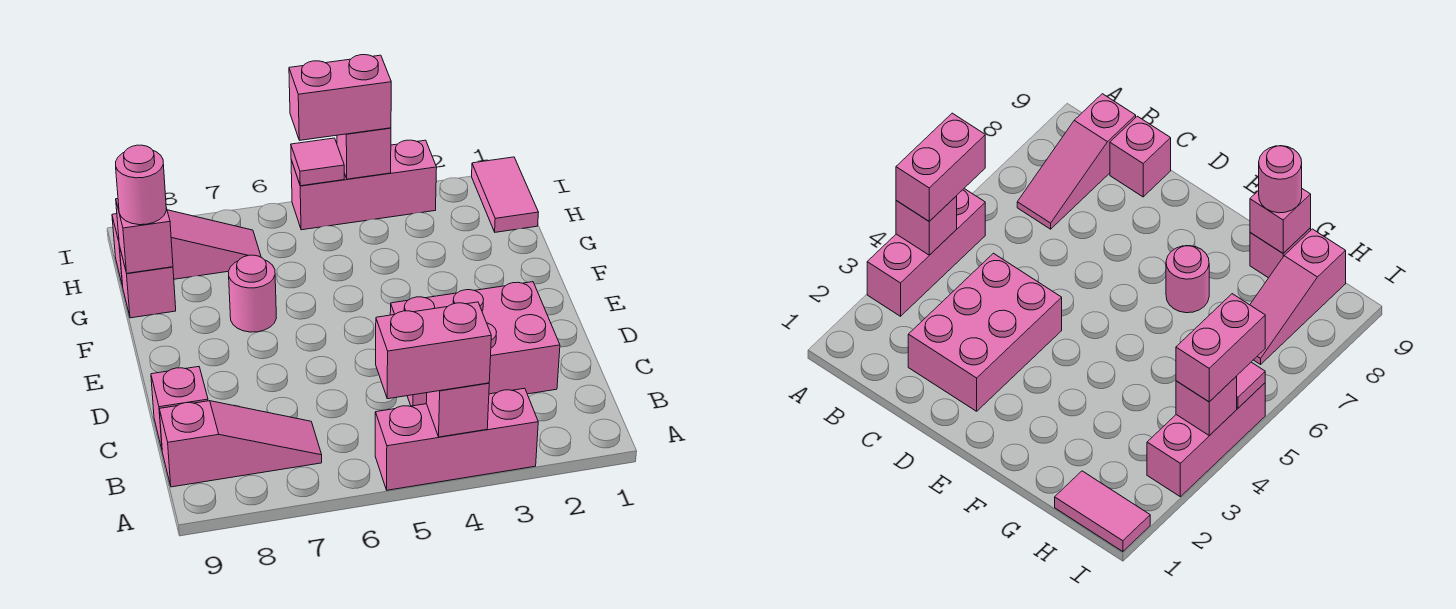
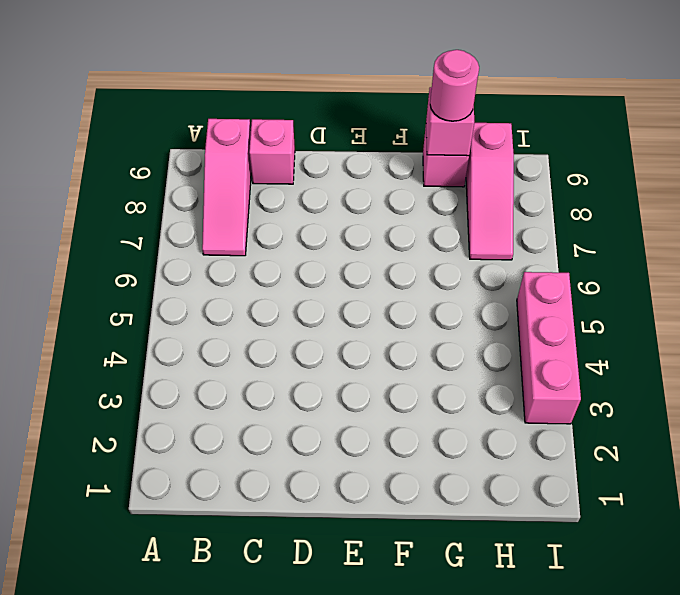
none -> pink 1x3 brick [375,388,538,490]
none -> pink 2x3 brick [390,282,560,406]
none -> pink 1x1 round brick [228,255,276,332]

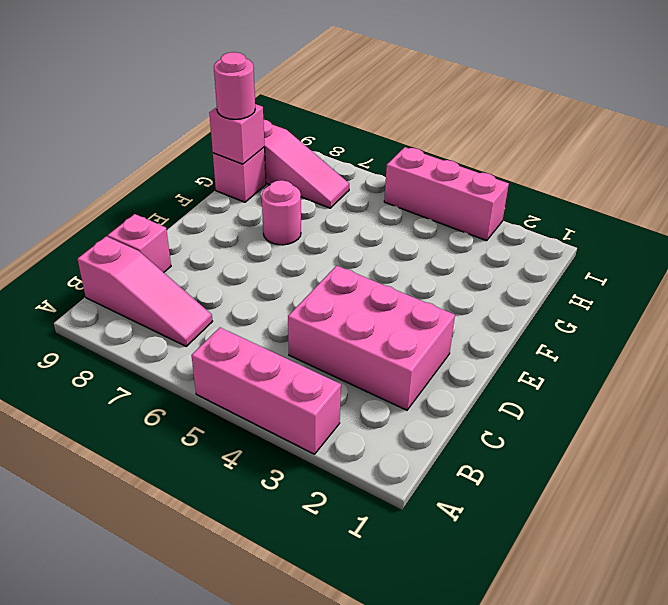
none -> pink 1x2 tile [472,157,538,232]
none -> pink 1x1 brick [426,383,489,437]
none -> pink 1x1 brick [337,128,391,179]

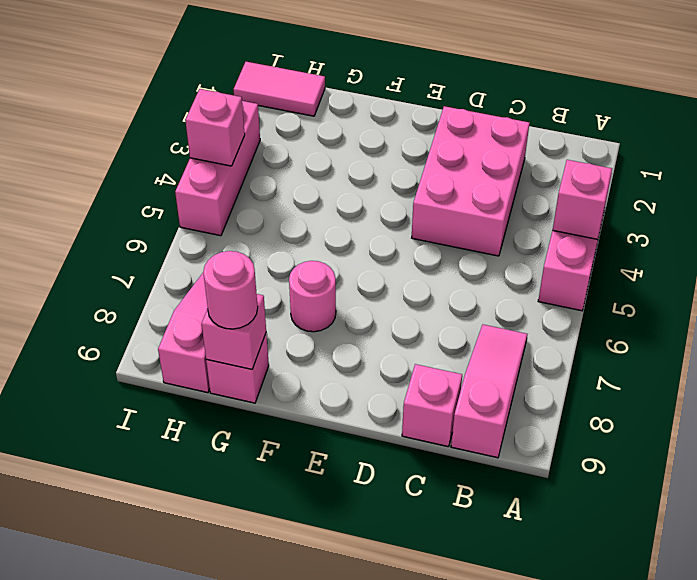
none -> pink 1x1 tile [291,138,344,186]
none -> pink 1x2 brick [376,302,491,399]
none -> pink 1x2 brick [289,55,391,140]

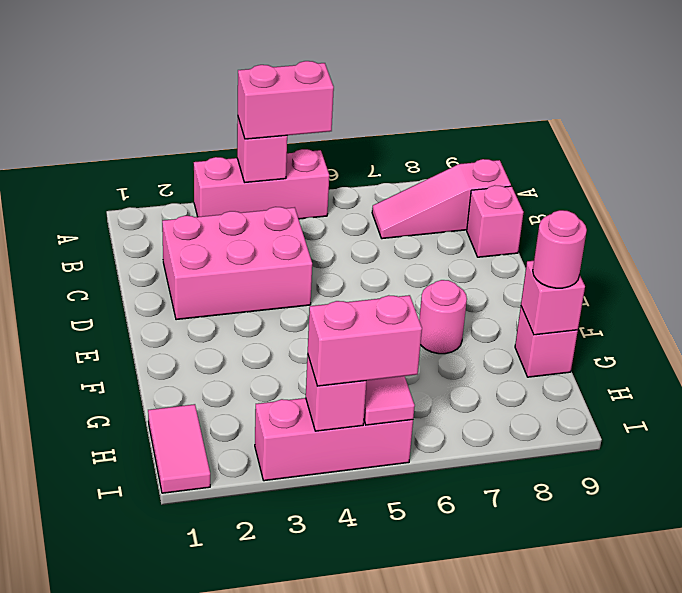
none -> pink 1x3 slope [112,210,261,286]

